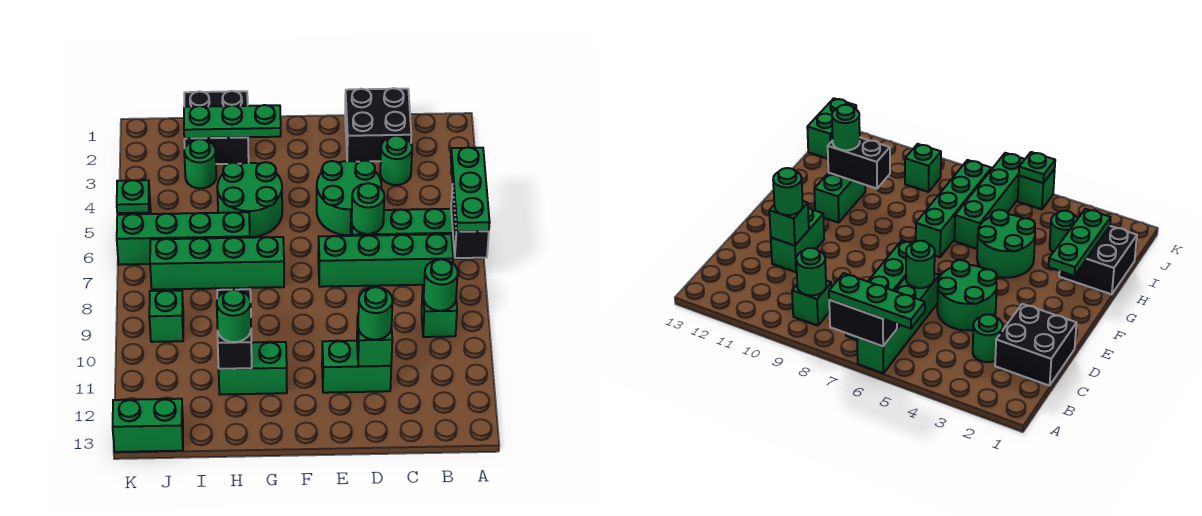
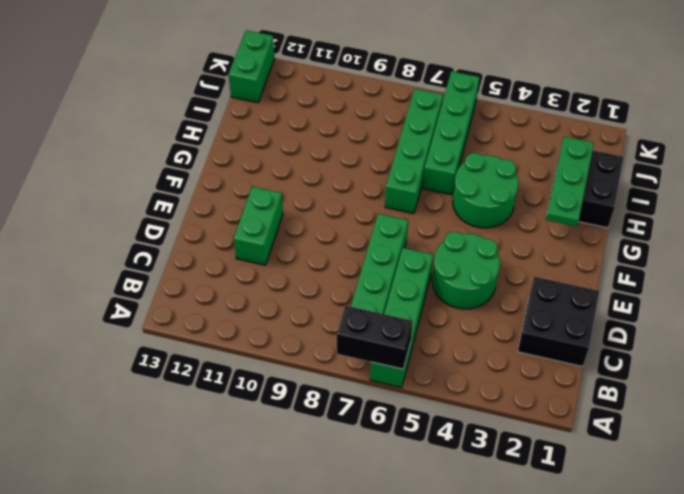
none -> green 1x1 brick [422,286,457,337]
none -> green 1x1 round brick [380,136,412,185]
none -> green 1x2 brick [219,342,287,394]

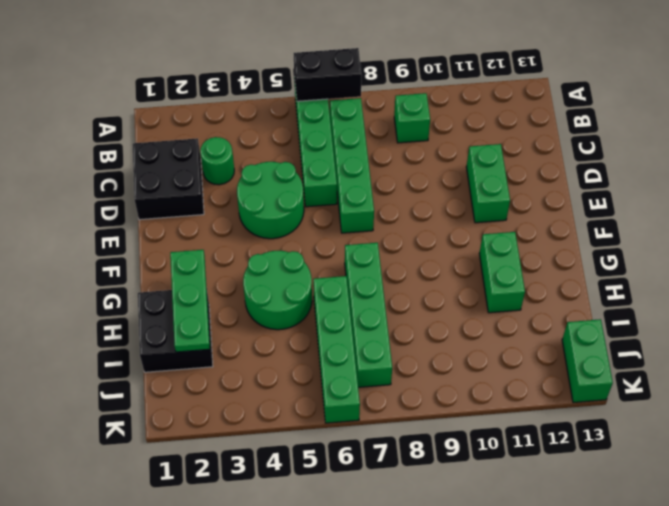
none -> green 1x1 round brick [184,139,216,188]
none -> green 1x1 brick [149,291,183,342]
none -> green 1x1 brick [1018,169,1055,209]

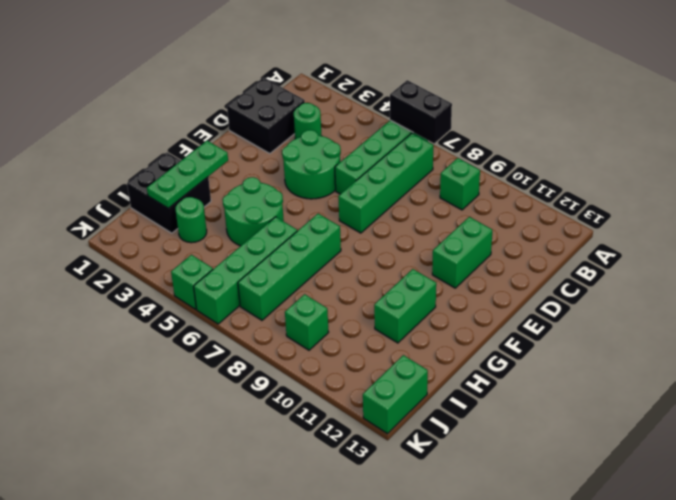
none -> green 1x1 round brick [424,259,458,311]
none -> green 1x1 round brick [352,183,384,234]
none -> green 1x1 brick [357,318,392,366]

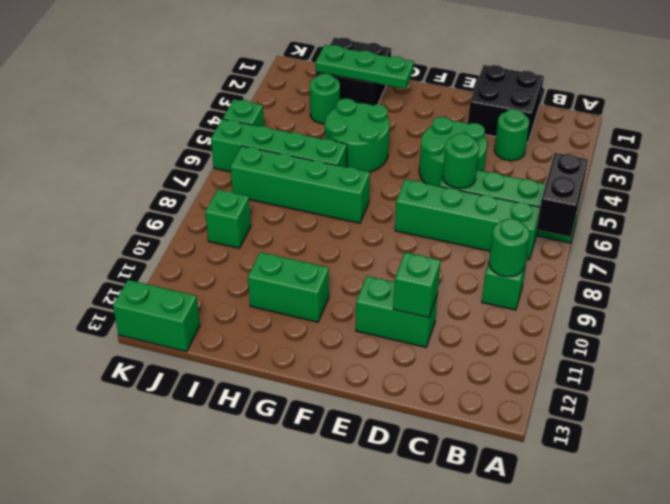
none -> black 1x2 brick [217,289,252,369]
none -> green 1x1 plate [117,180,149,213]
none -> green 1x3 plate [451,147,490,232]

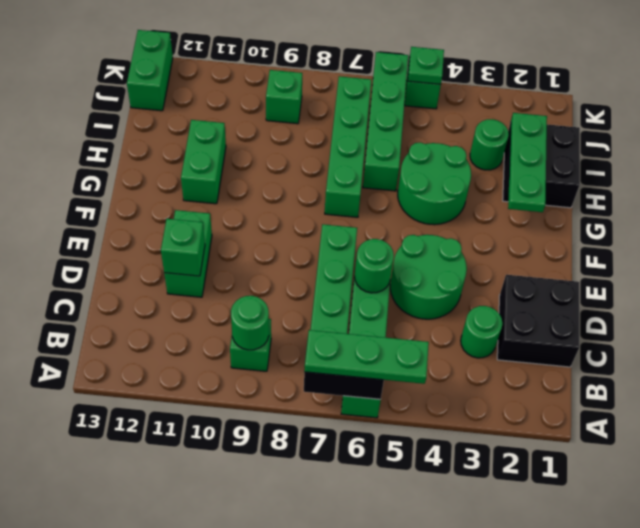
none -> black 1x2 brick [217,289,252,369]
none -> green 1x1 round brick [358,287,393,340]
none -> green 1x1 round brick [217,290,251,342]

